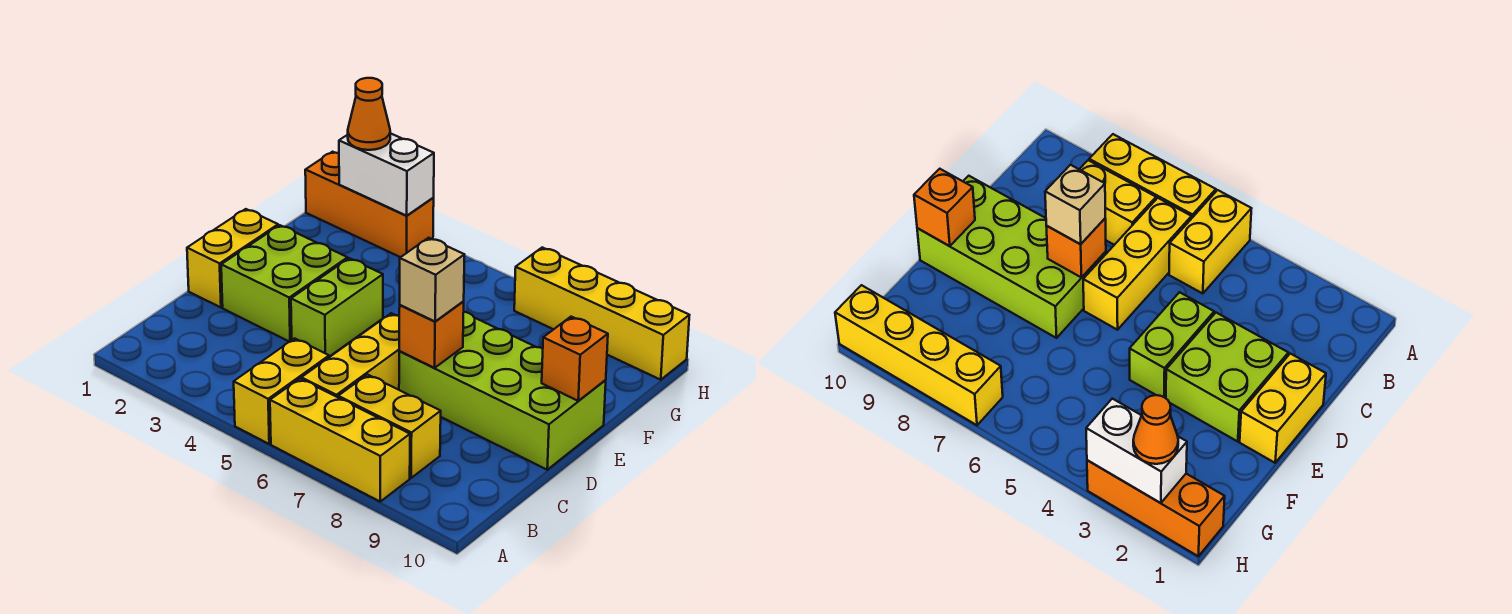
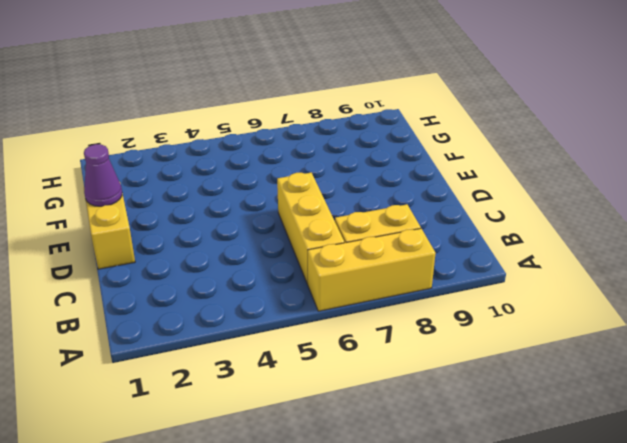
purple 1x1 cone [84,144,122,206] -> none
none -> yellow 1x2 brick [234,338,329,444]
none -> lime 2x2 brick [221,225,348,342]
none -> lime 1x2 brick [291,258,383,357]

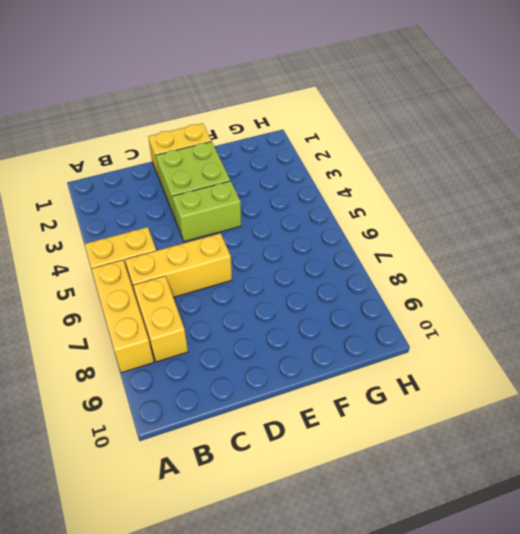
none -> lime 2x4 brick [399,312,606,470]
none -> orange 1x3 brick [305,152,434,257]
none -> yellow 1x4 brick [514,248,689,380]

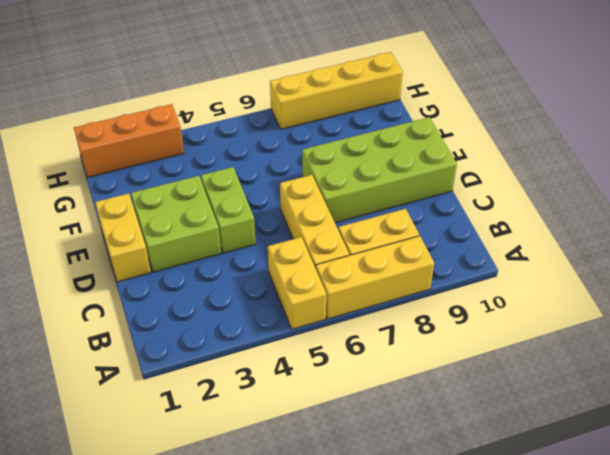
none -> orange 1x1 brick [399,302,464,368]
none -> orange 1x1 brick [542,317,608,401]
none -> white 1x2 brick [339,133,434,216]

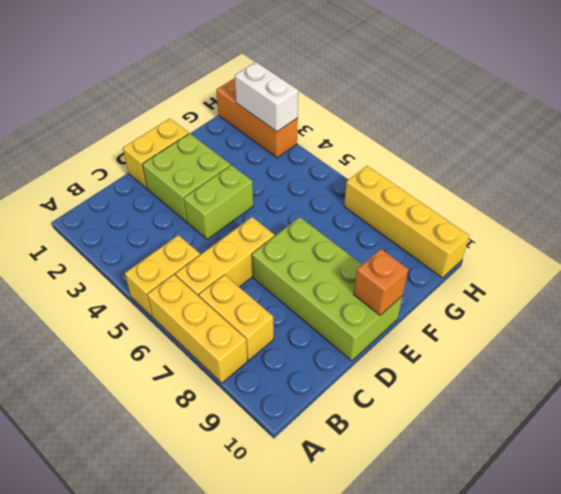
none -> orange 1x1 brick [399,302,464,368]
none -> tan 1x1 brick [400,238,464,321]
none -> orange 1x1 cone [348,78,390,150]

